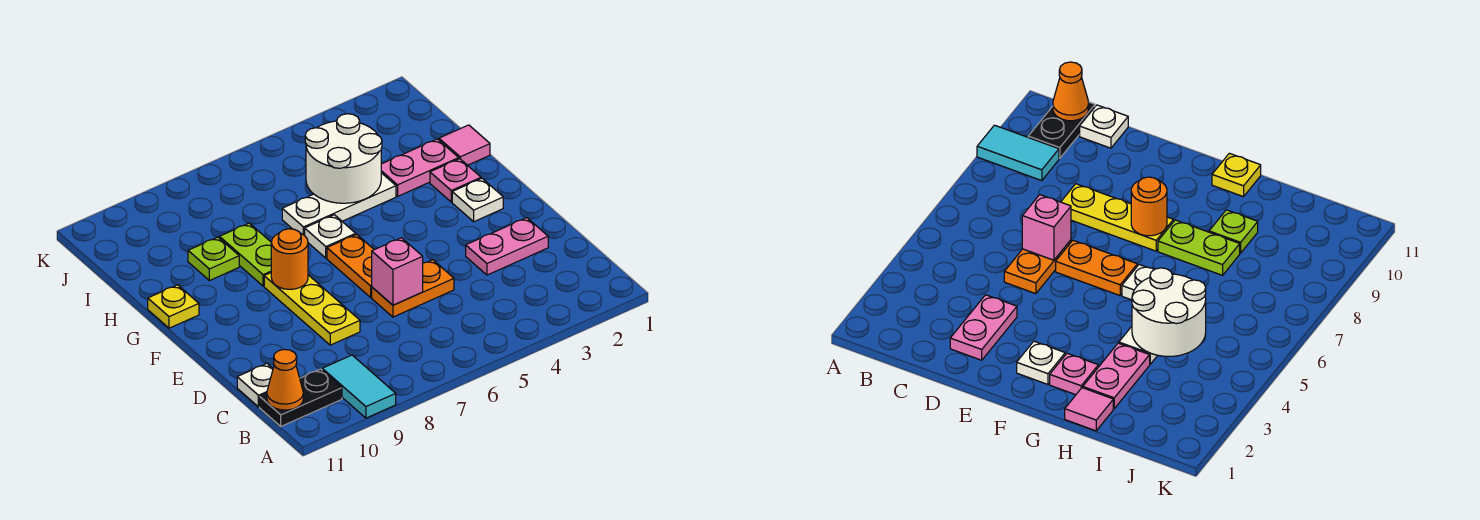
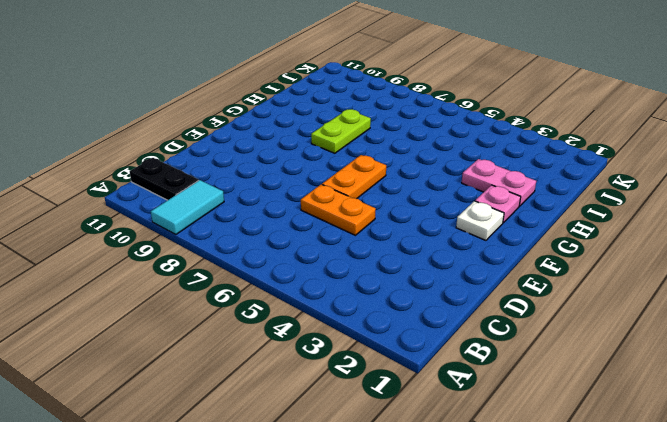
none -> white 1x1 plate [237,364,273,407]
none -> pink 1x2 plate [466,218,548,275]
none -> yellow 1x3 plate [264,273,360,345]

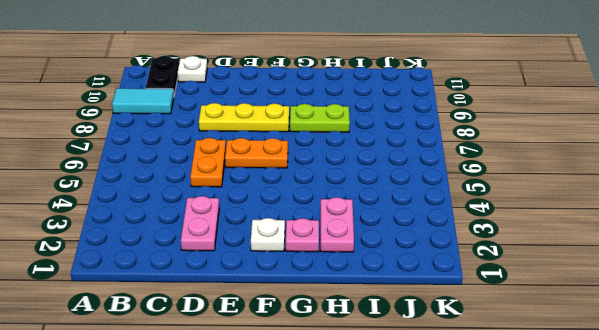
none -> white 1x1 plate [305,215,356,258]
none -> yellow 1x1 plate [148,285,199,328]
none -> pink 1x1 tile [439,125,490,165]

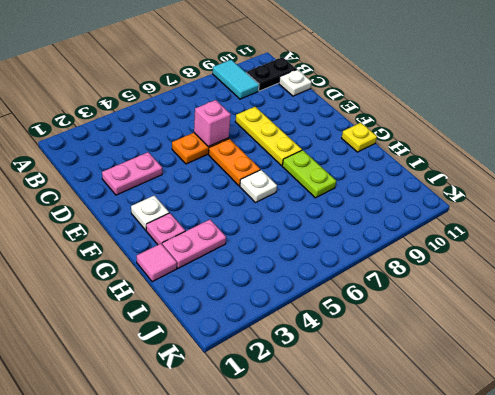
none -> white 1x3 plate [282,173,396,236]
none -> lime 1x1 plate [188,237,239,281]
none -> orange 1x1 cone [267,350,303,410]

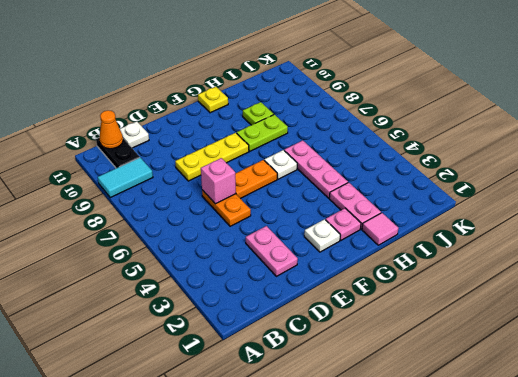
pink 1x3 plate [284,140,348,198] -> white 1x3 plate [282,173,396,236]
none -> orange 1x1 round brick [271,229,308,289]
none -> white 2x2 round brick [305,114,382,203]

